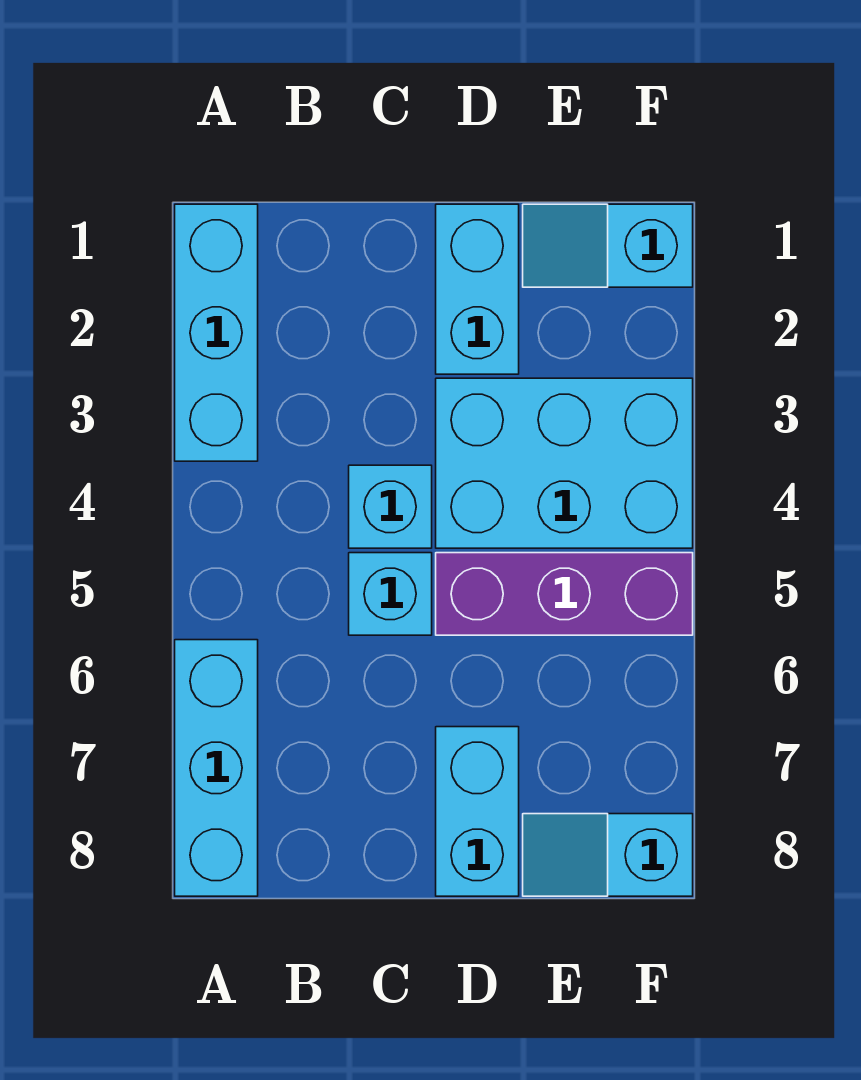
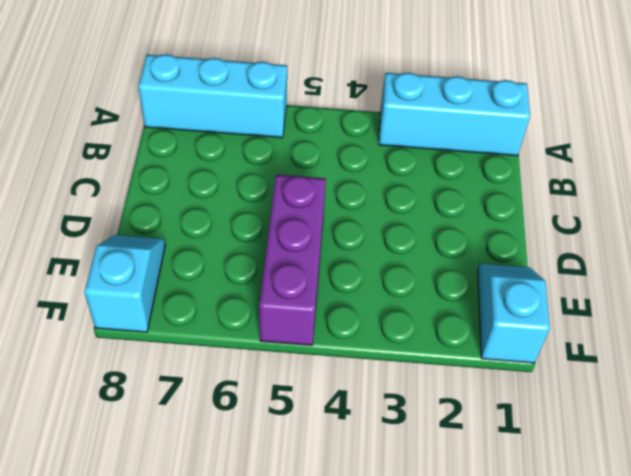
none -> cyan 1x1 brick [349,465,432,548]
none -> cyan 1x1 brick [349,553,432,635]

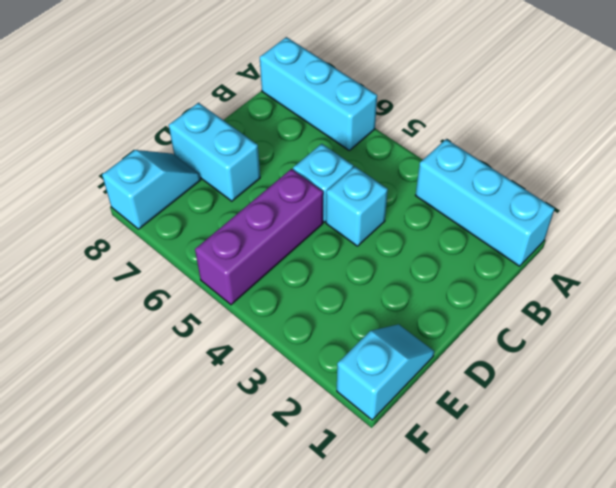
none -> cyan 1x2 brick [436,204,519,374]
none -> cyan 2x3 brick [436,378,693,548]

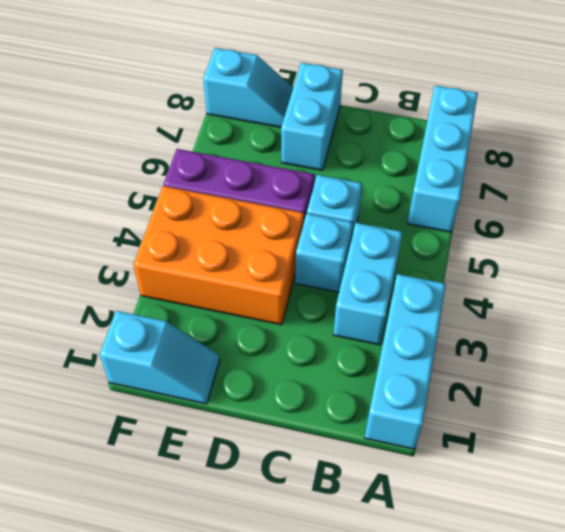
cyan 1x2 brick [333,223,403,345] -> cyan 1x2 brick moved to [436,204,519,374]
orange 2x3 brick [133,186,304,325] -> cyan 2x3 brick [436,378,693,548]

